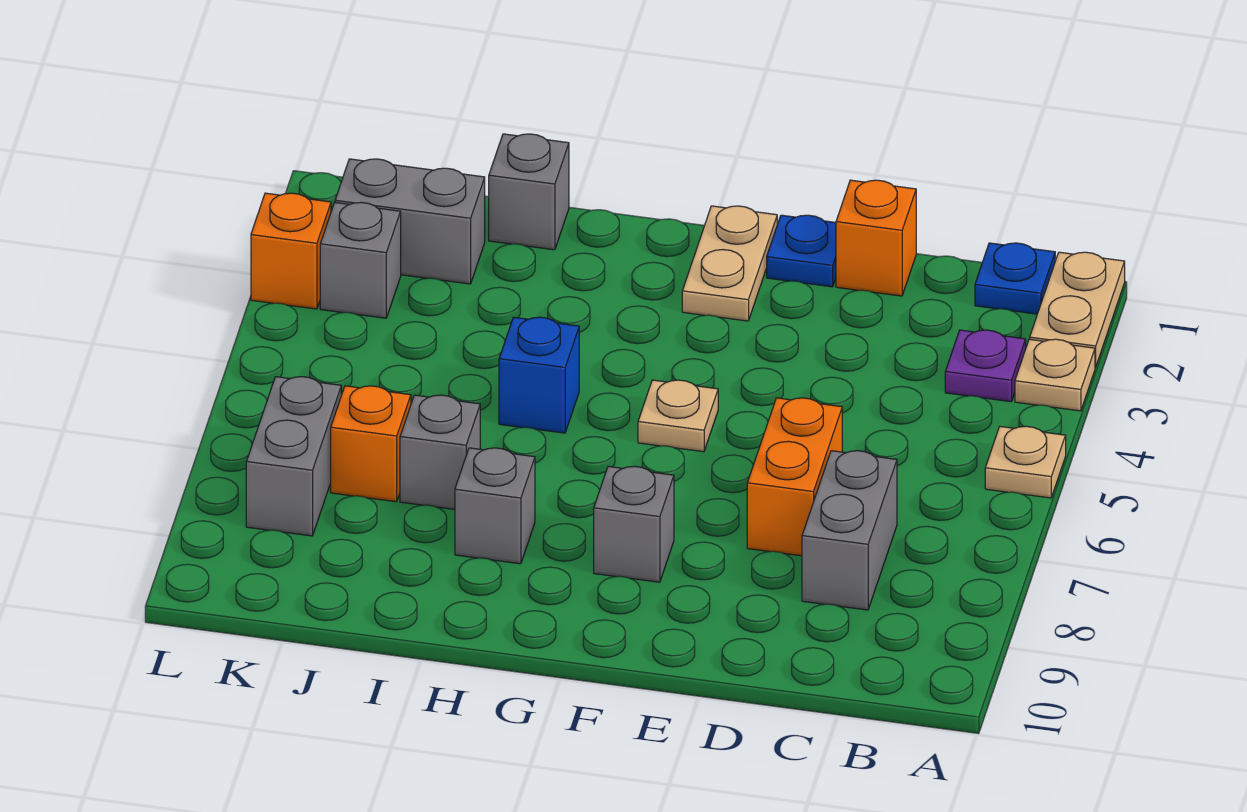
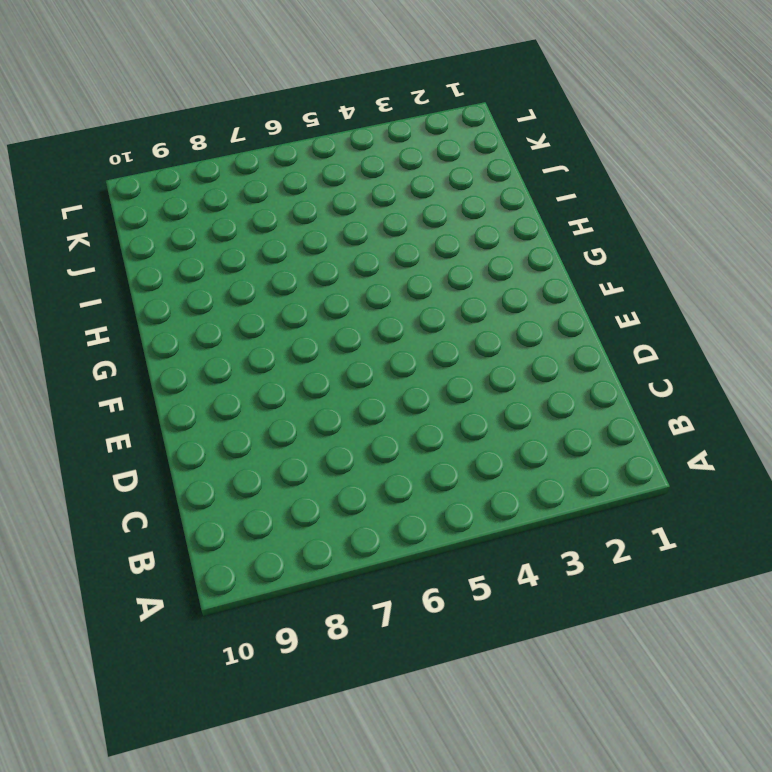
none -> tan 1x2 plate [1030,252,1125,367]
none -> tan 1x1 plate [1015,339,1095,411]
none -> tan 1x1 plate [985,426,1066,498]

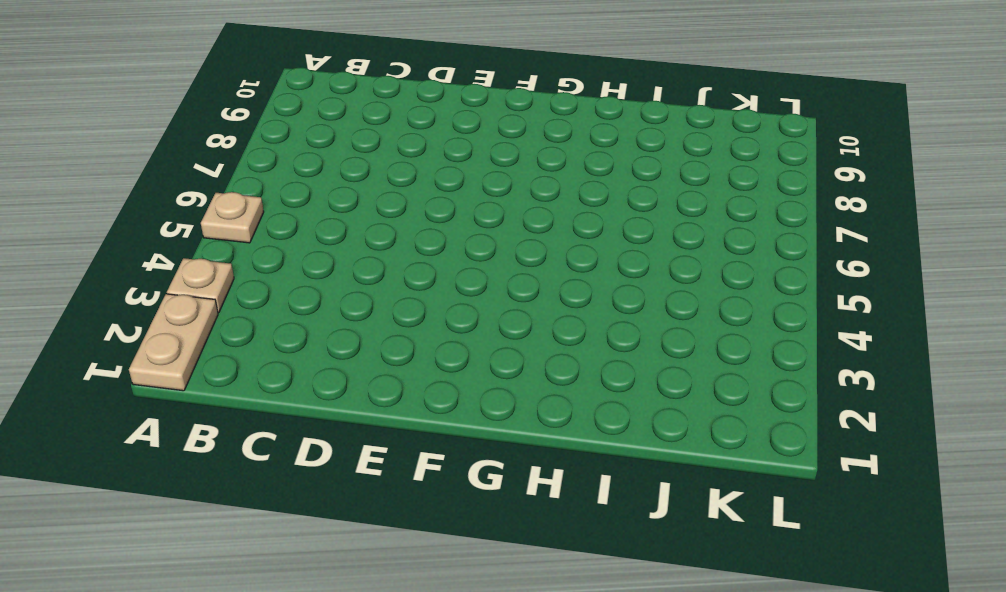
none -> blue 1x1 plate [975,243,1055,314]
none -> purple 1x1 plate [945,330,1026,402]
none -> grey 1x2 brick [802,451,897,610]

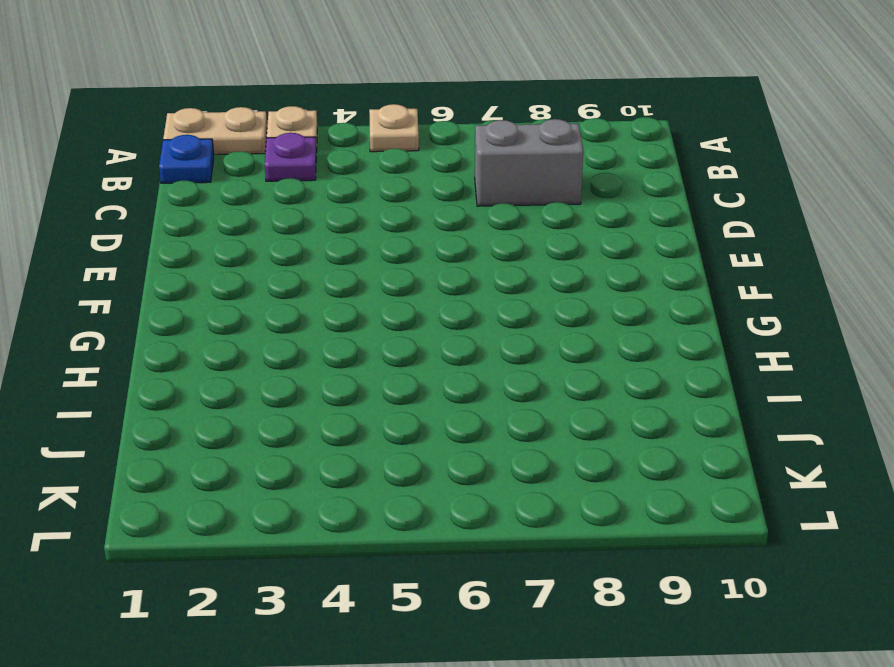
none -> orange 1x1 brick [836,180,916,296]
none -> orange 1x2 brick [747,398,842,556]
none -> blue 1x1 plate [767,215,836,287]

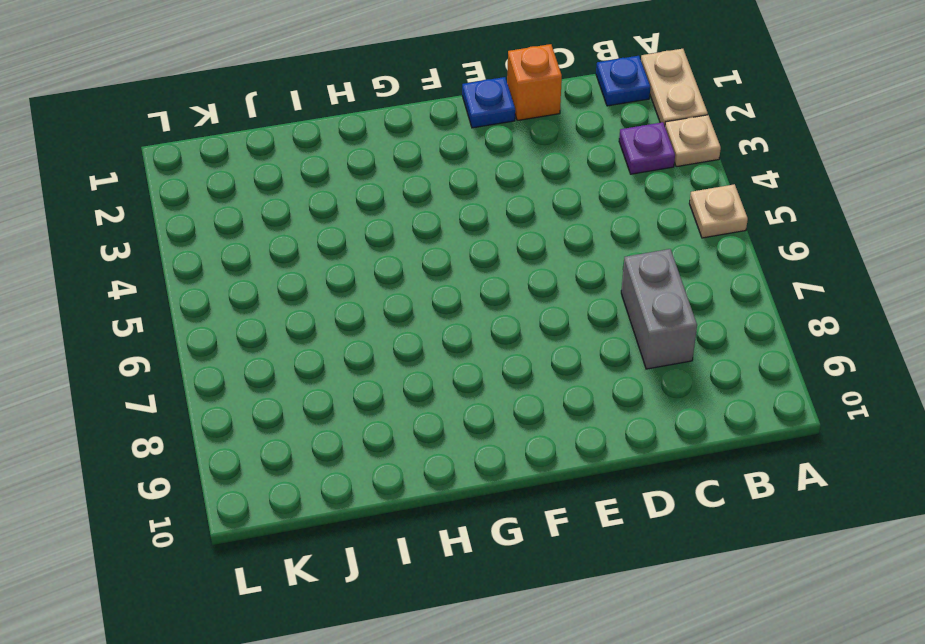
none -> orange 1x2 brick [747,398,842,556]
none -> tan 1x2 plate [682,206,777,321]
none -> tan 1x1 plate [638,380,718,452]

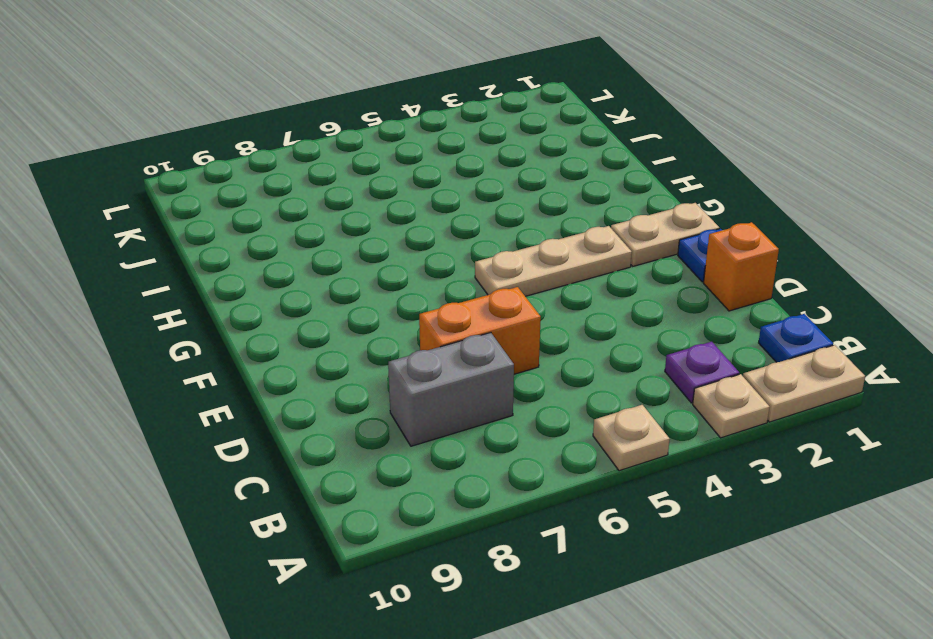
tan 1x3 plate [475,226,632,296] -> tan 1x1 plate [638,380,718,452]
none -> grey 1x1 brick [594,466,674,582]
none -> blue 1x1 brick [499,317,579,433]
none -> grey 1x1 brick [455,448,535,564]

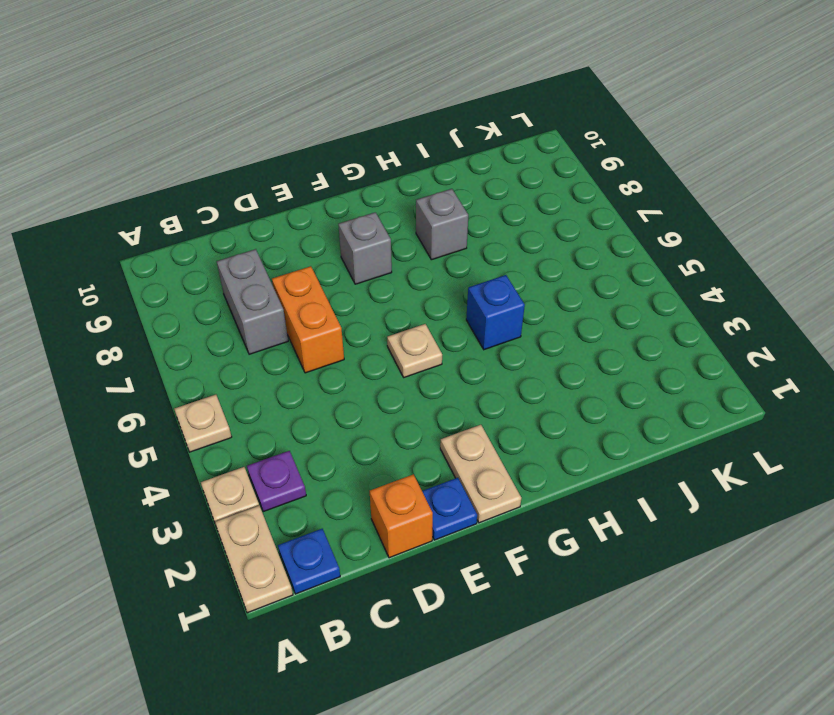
none -> grey 1x1 brick [489,134,569,250]
none -> grey 1x1 brick [400,395,480,509]
none -> grey 1x2 brick [335,159,485,284]

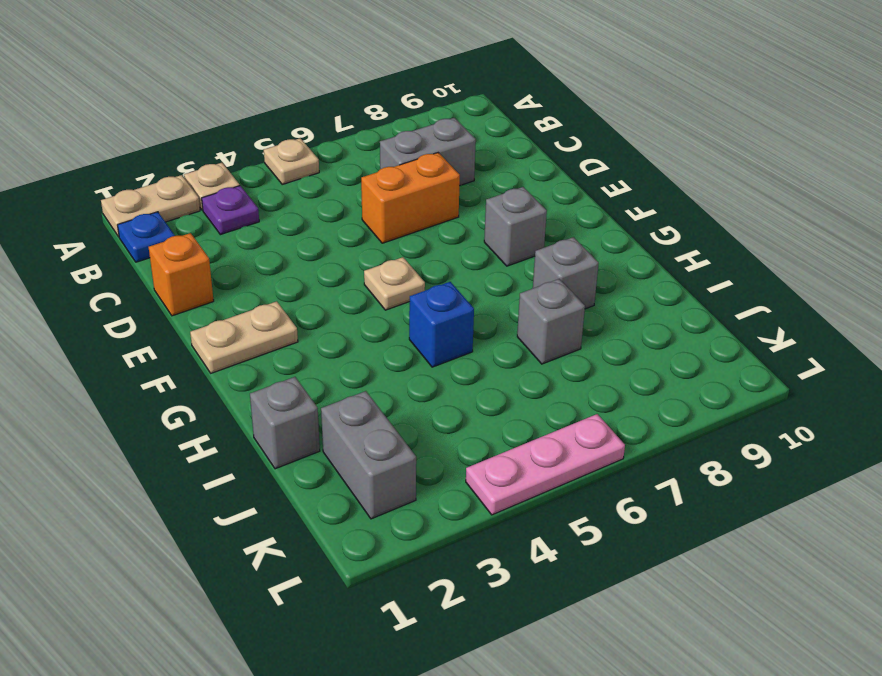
pink 1x3 plate [466,414,625,515] -> none
none -> blue 1x1 plate [767,215,836,287]
none -> orange 1x1 brick [331,386,411,502]
none -> grey 1x1 brick [320,202,401,318]

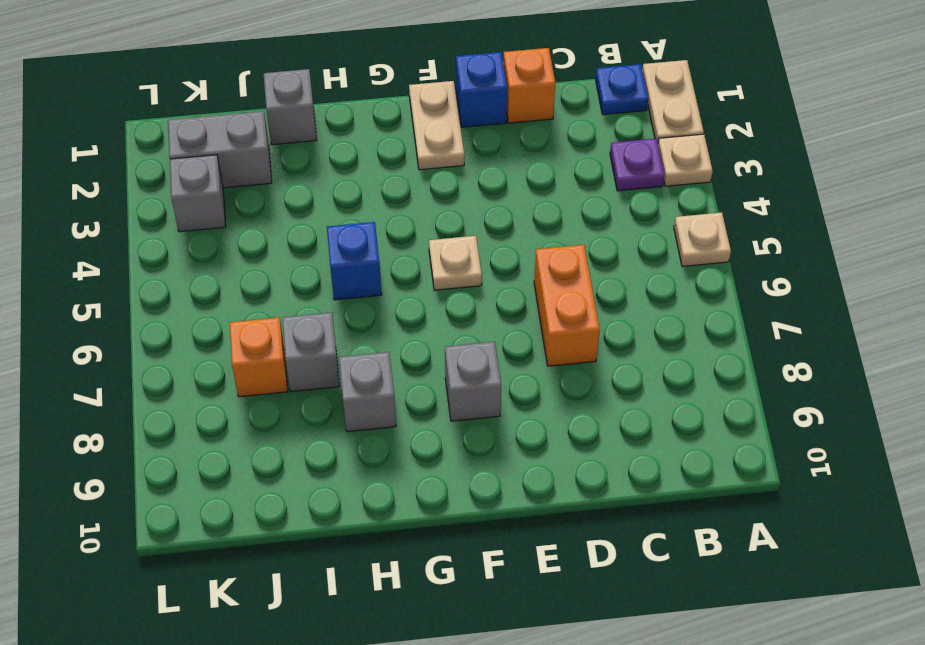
blue 1x1 brick [456,52,507,127] -> blue 1x1 plate [767,215,836,287]
none -> grey 1x2 brick [802,451,897,610]
none -> grey 1x2 brick [246,377,341,536]
none -> orange 1x1 brick [251,193,331,309]

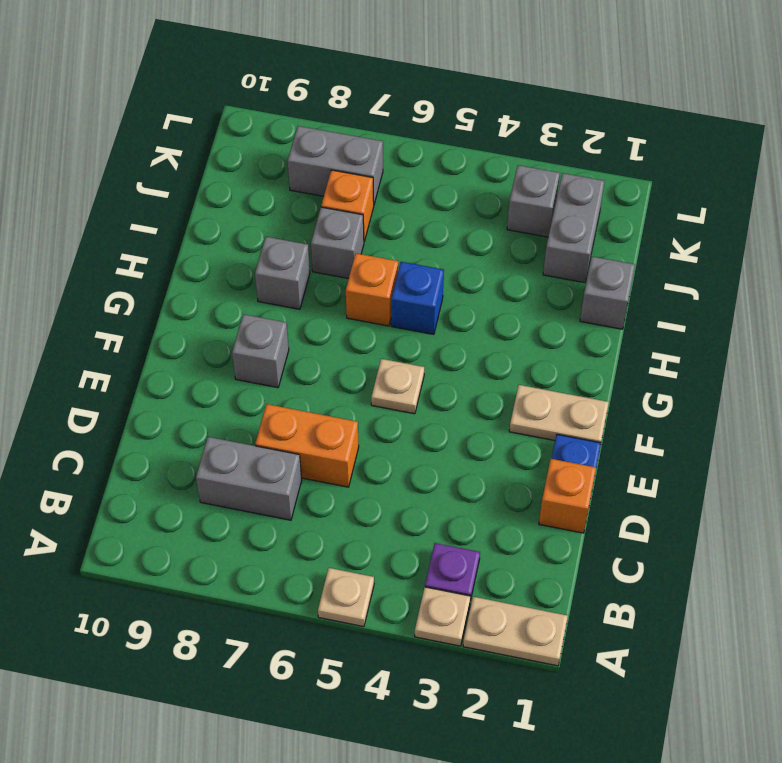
orange 1x1 brick [346,253,398,326] -> orange 1x1 brick moved to [251,193,331,309]
none -> blue 1x1 plate [975,243,1055,314]

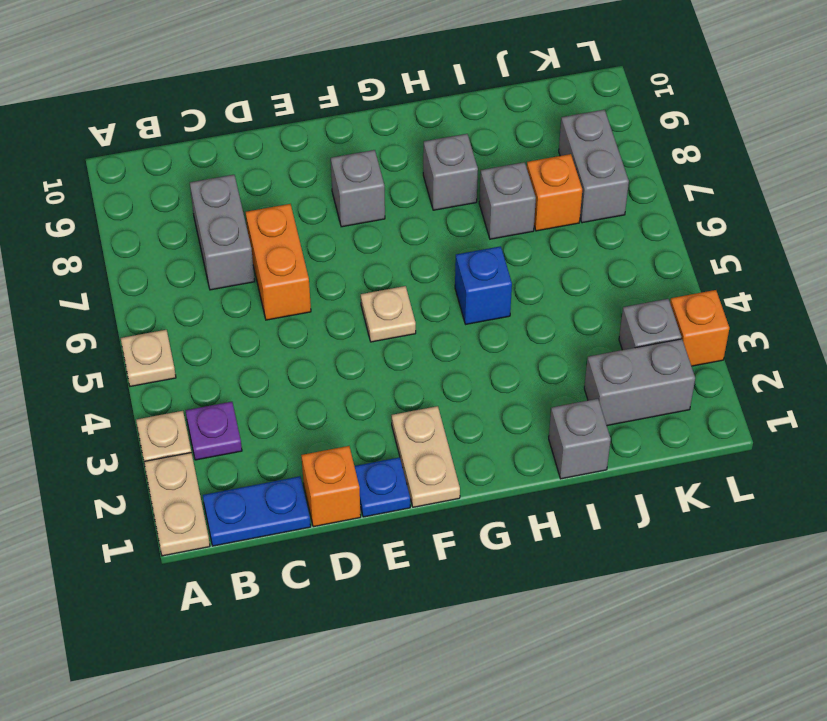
blue 1x2 plate [203,476,311,546] -> blue 1x1 plate [975,243,1055,314]

